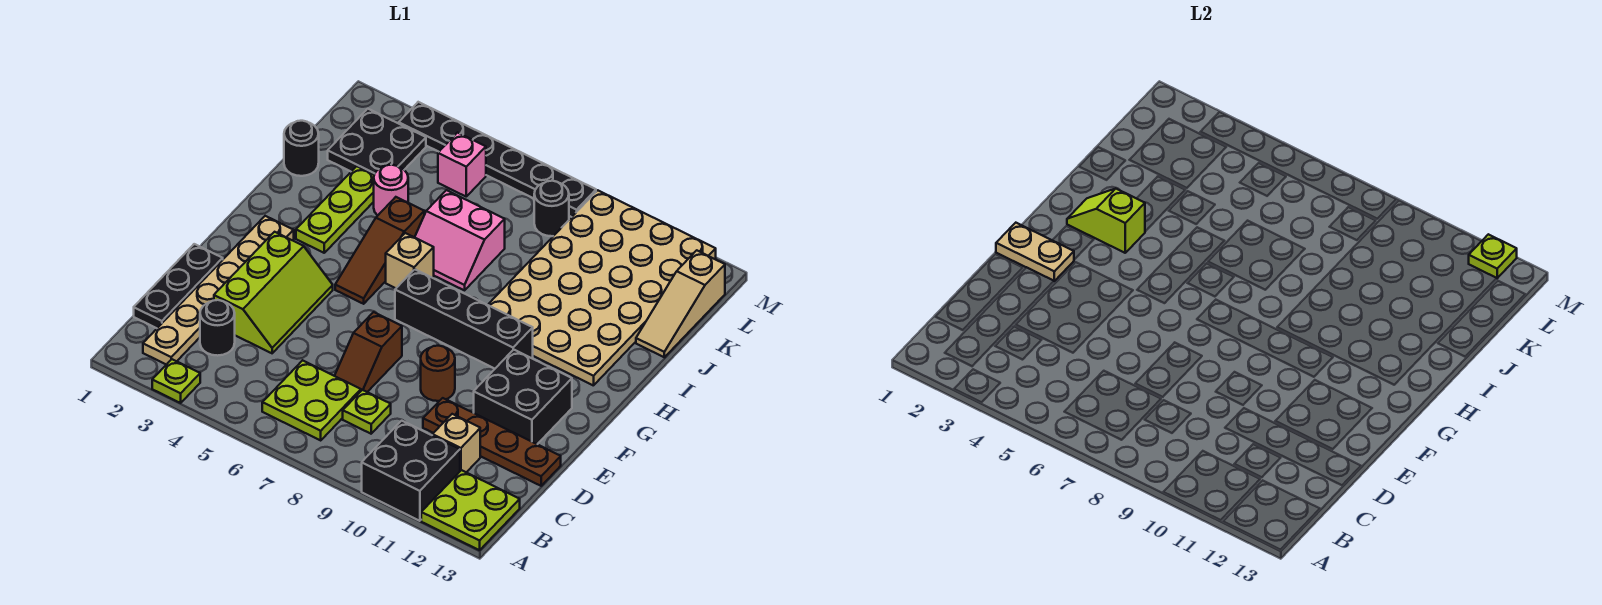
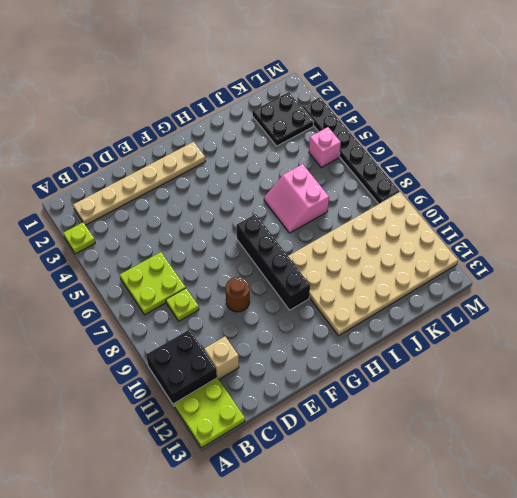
none -> black 1x3 plate [134,244,223,328]
none -> black 1x1 round brick [200,300,235,356]
none -> lime 2x3 slope [214,232,333,353]
none -> brown 1x2 slope [335,312,402,392]

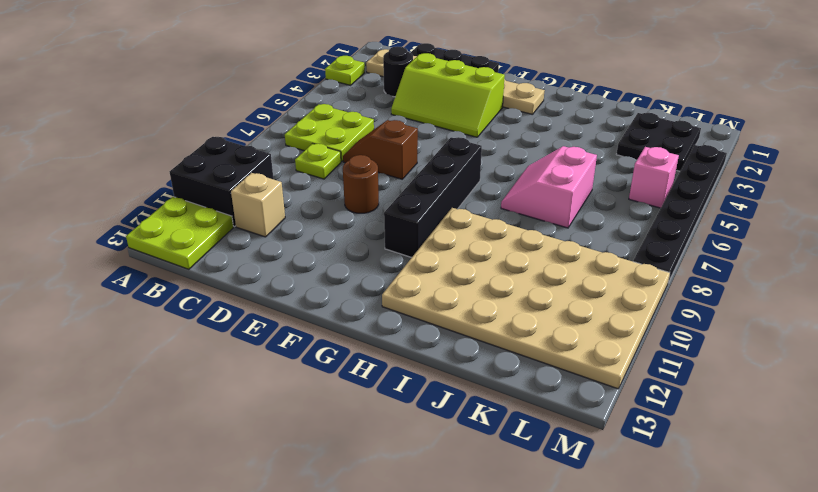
none -> brown 1x4 plate [423,398,561,486]
none -> black 2x2 brick [474,350,572,444]
none -> brown 1x3 slope [335,197,424,304]
none -> lime 1x3 plate [296,166,374,253]

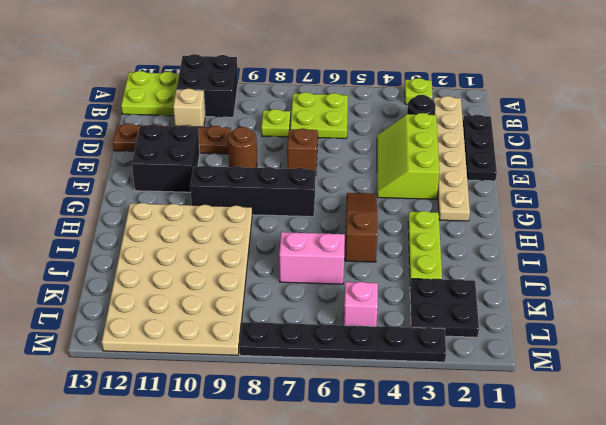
none -> tan 1x1 brick [386,233,434,288]
none -> black 1x1 round brick [284,121,319,176]
none -> pink 1x1 round brick [374,165,408,216]
none -> tan 1x3 slope [636,250,725,357]

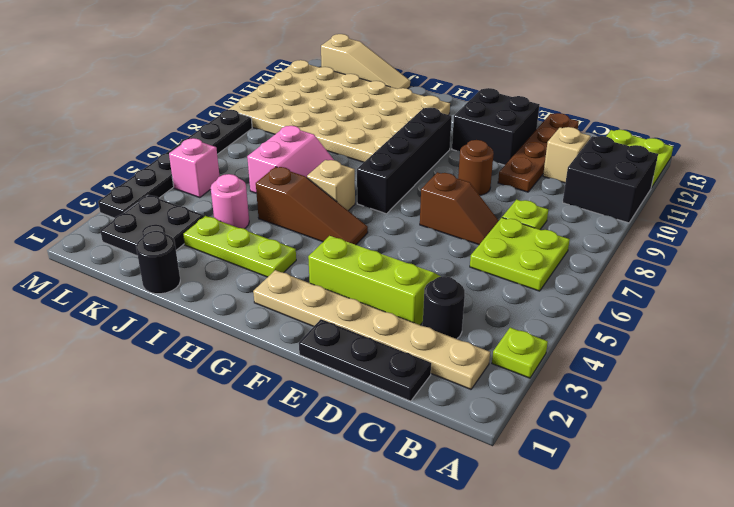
none -> black 1x1 round brick [534,181,569,236]
none -> tan 1x2 plate [996,223,1074,281]
none -> lime 1x2 slope [1067,189,1145,253]
none -> lime 1x1 plate [1469,234,1517,278]

